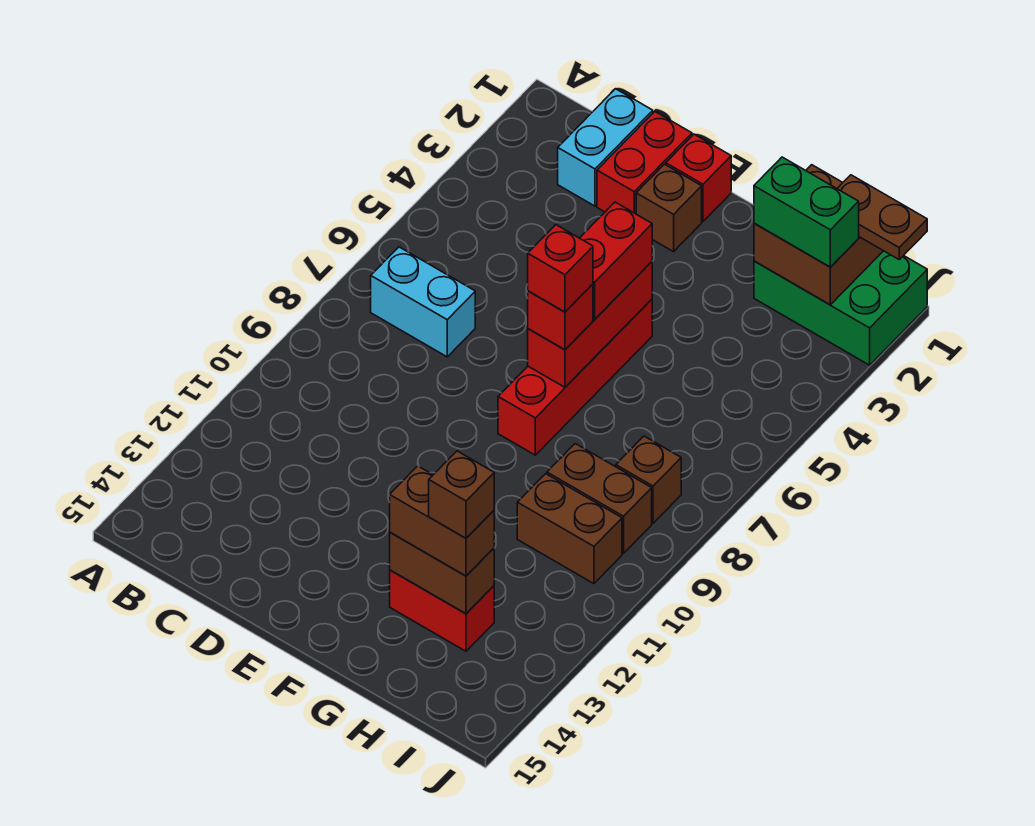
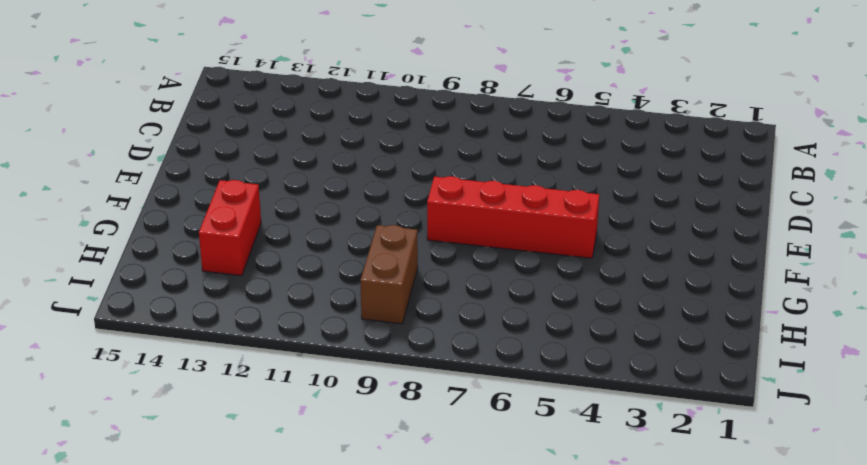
none -> cyan 1x2 brick [371,247,475,357]
none -> cyan 1x2 brick [558,89,653,206]
none -> red 1x2 brick [597,112,692,214]

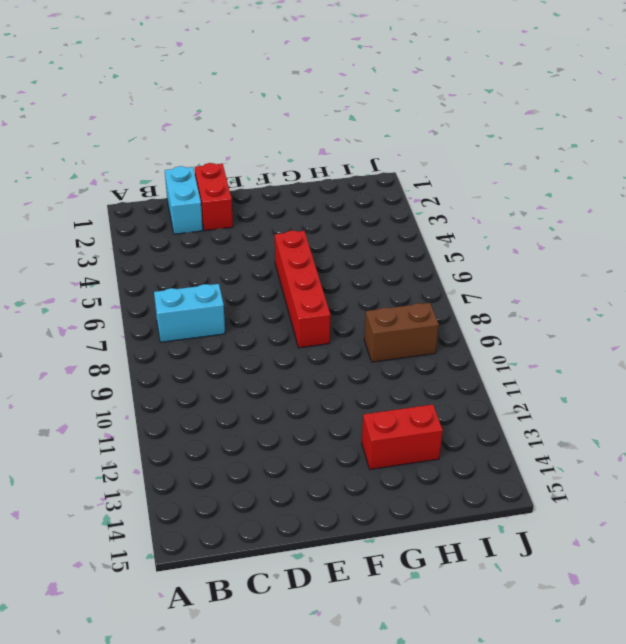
none -> red 1x1 brick [666,134,731,221]
none -> brown 1x1 brick [636,164,702,252]
none -> green 2x3 brick [754,251,927,365]

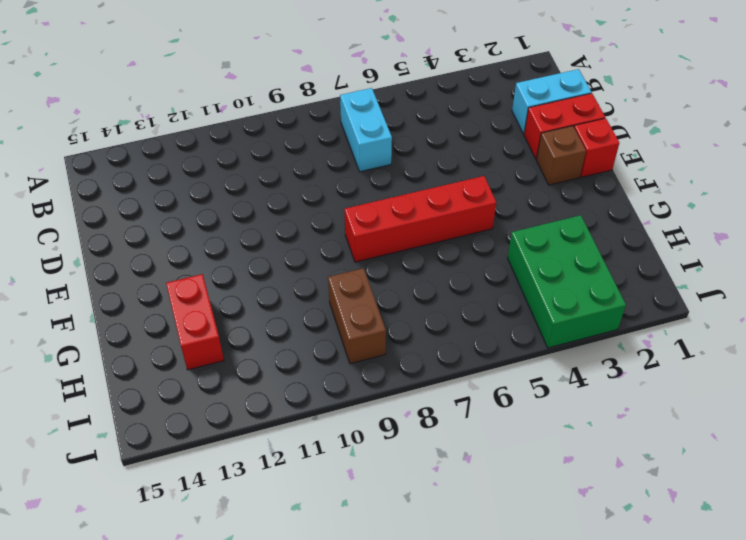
green 2x3 brick [508,215,626,348] -> green 2x3 brick moved to [754,251,927,365]
none -> brown 1x2 brick [517,474,622,584]
none -> brown 1x1 brick [616,436,681,523]
none -> red 1x3 brick [528,262,652,387]

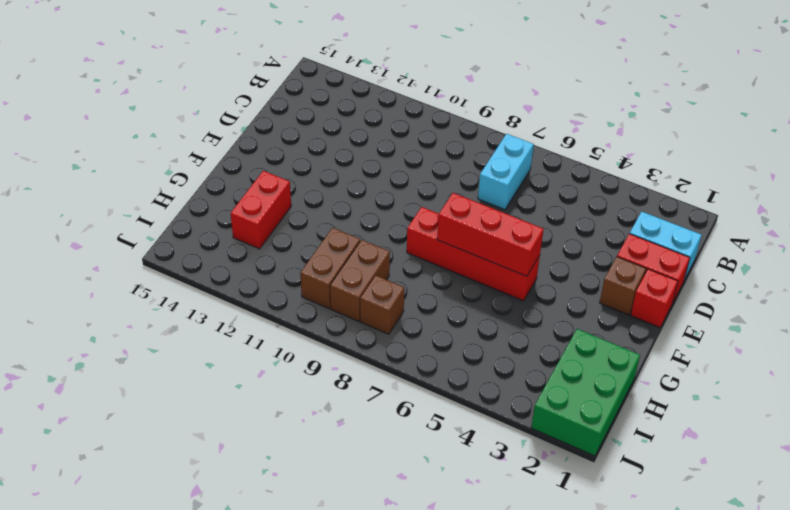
none -> brown 1x2 brick [390,533,494,614]
none -> brown 2x2 brick [754,165,883,305]
none -> red 1x2 brick [580,202,652,319]

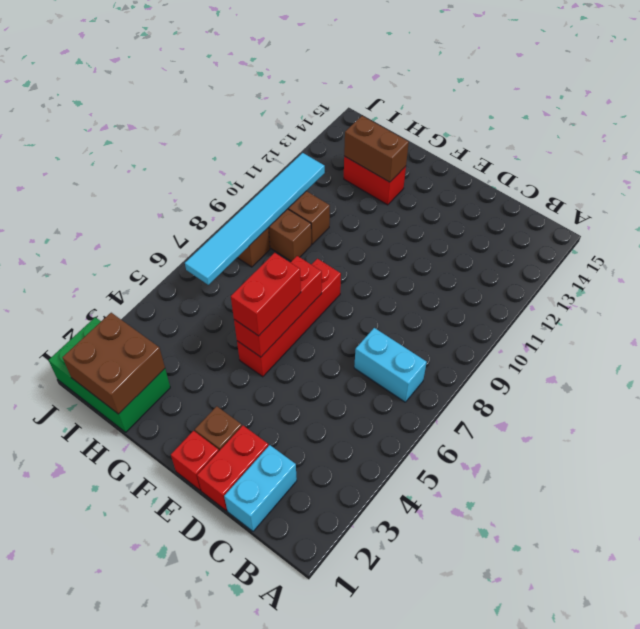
cyan 1x6 tile [185,153,325,285] -> none
none -> red 1x1 brick [528,284,593,350]
none -> brown 1x2 brick [390,466,494,576]
none -> green 1x2 brick [754,157,859,267]

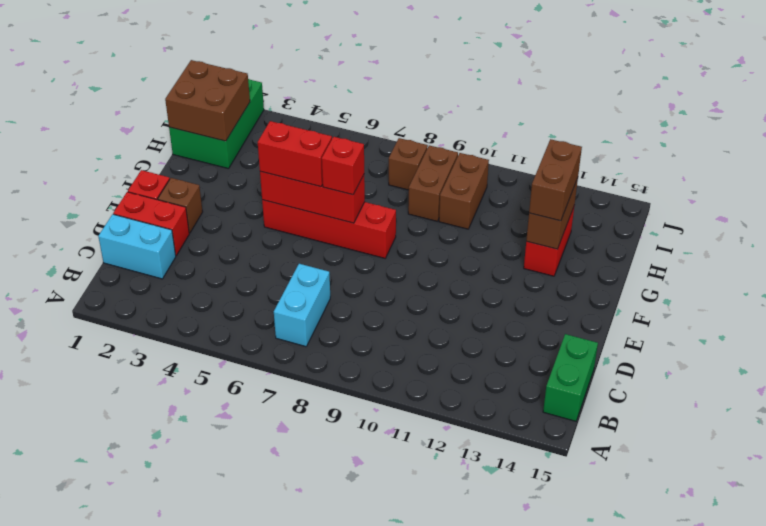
green 1x2 brick [543,334,598,421] -> green 1x2 brick moved to [754,157,859,267]
none -> brown 1x2 plate [837,175,927,259]
none -> red 1x1 brick [528,225,593,312]
none -> brown 1x1 brick [429,451,494,538]

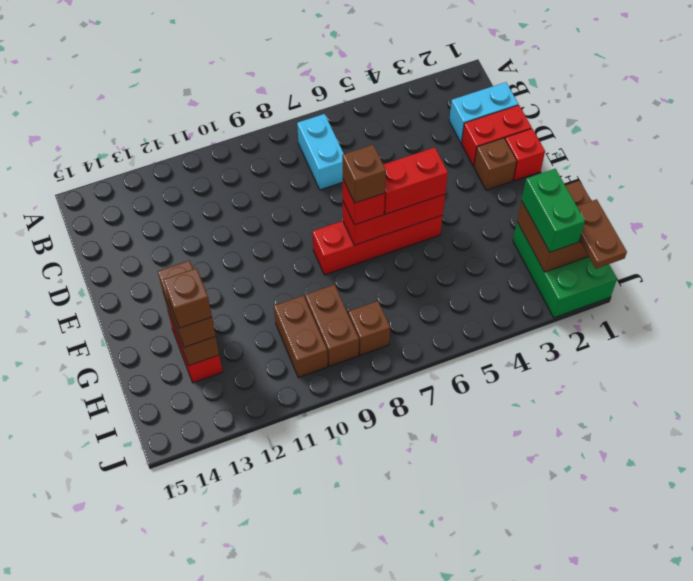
brown 1x1 brick [342,145,386,203] -> red 1x1 brick [528,225,593,312]

